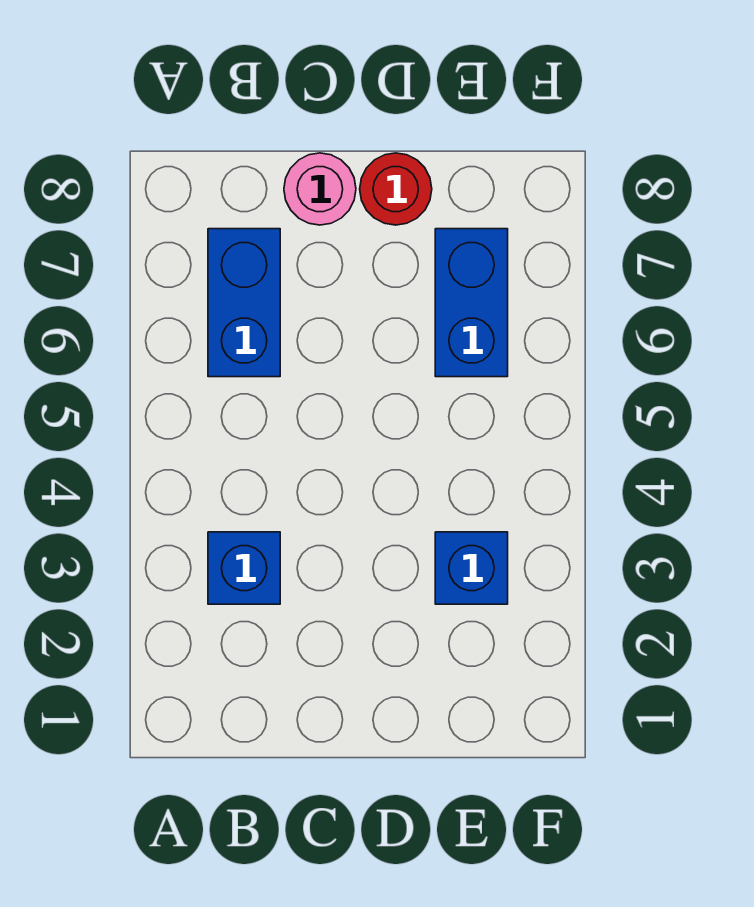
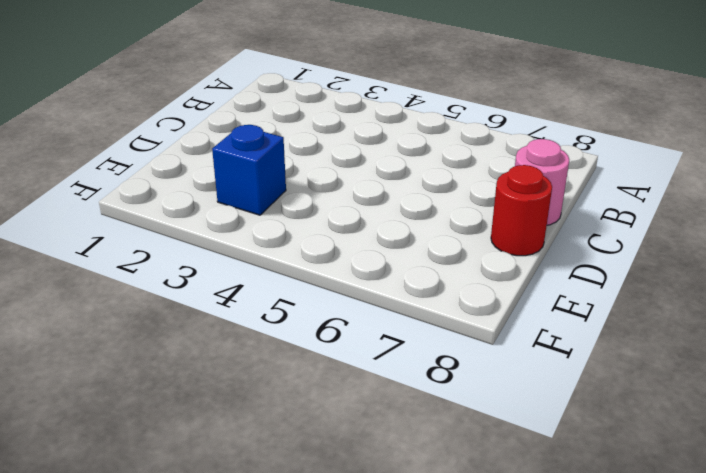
none -> blue 1x1 brick [208,532,280,604]
none -> blue 1x2 brick [208,229,280,377]

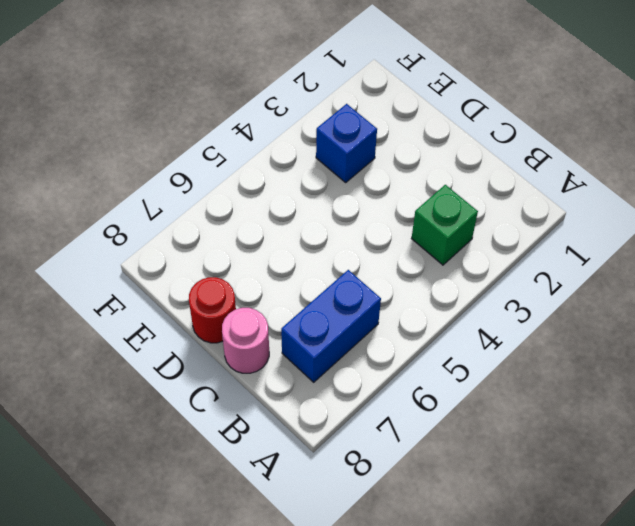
green 1x1 brick [412,185,478,265] -> blue 1x1 brick [208,532,280,604]
none -> blue 1x2 brick [435,229,508,377]

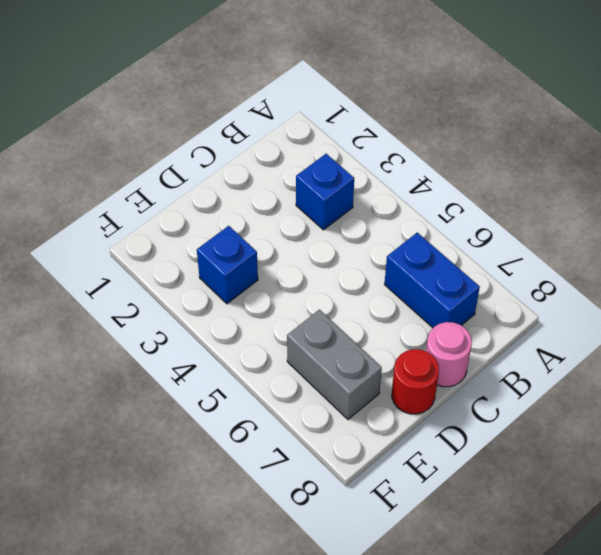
grey 1x2 brick [287,310,382,419] -> blue 1x2 brick [435,229,508,377]

